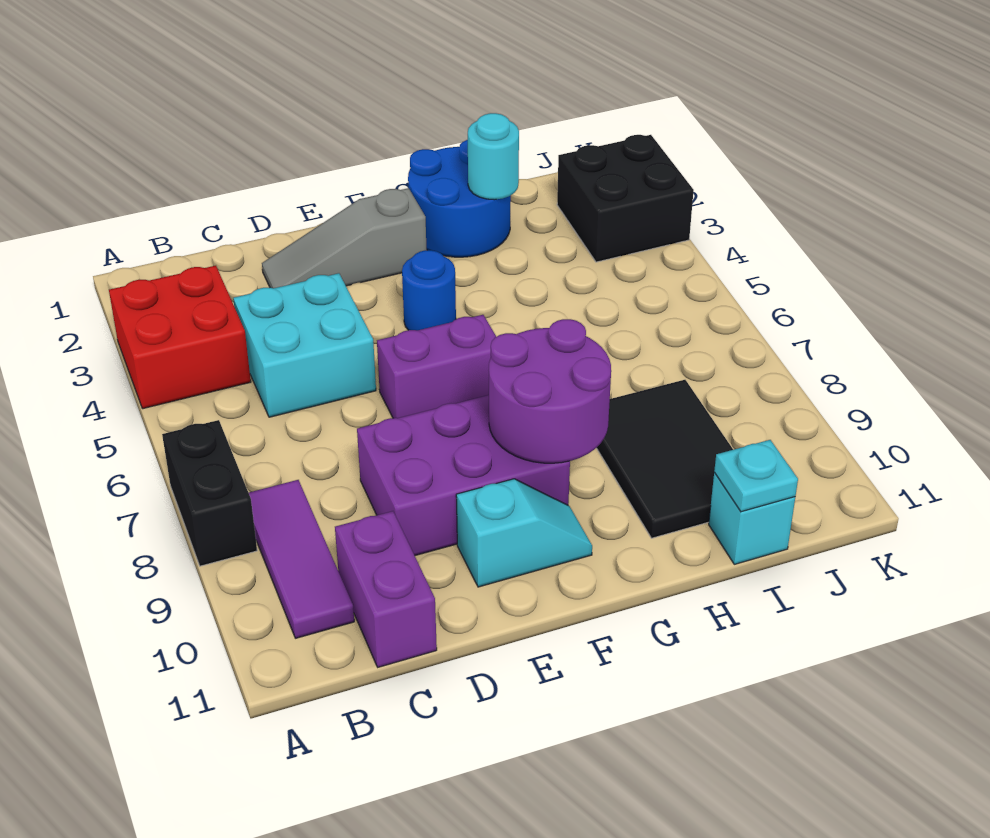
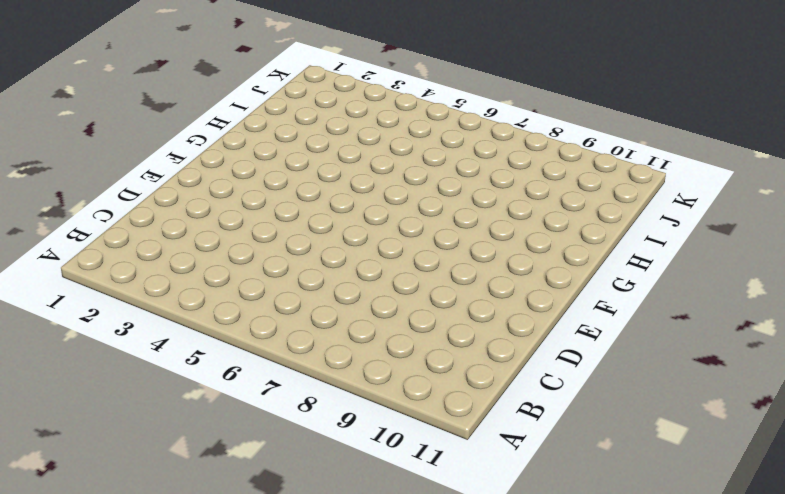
none -> red 2x2 brick [109,266,251,409]
none -> black 1x2 brick [162,420,257,566]
none -> purple 1x3 tile [249,480,354,638]

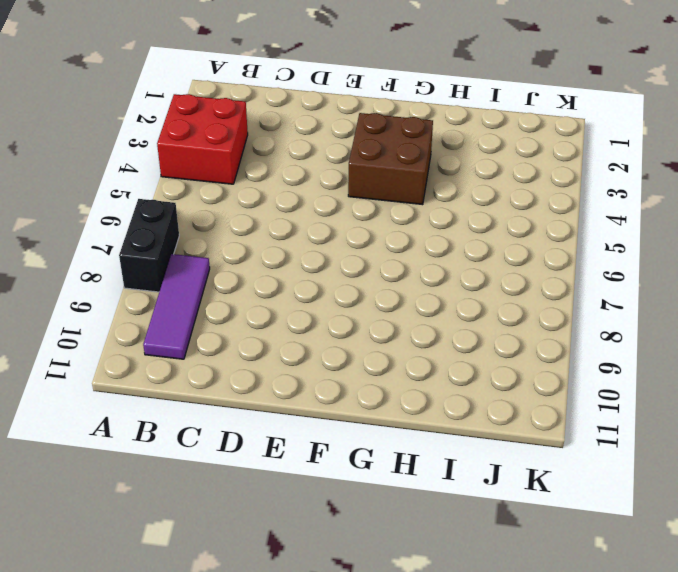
brown 2x2 brick [348,113,433,205] -> blue 1x1 round brick [402,250,456,330]
none -> cyan 2x2 brick [233,273,376,417]
none -> purple 1x2 brick [335,511,437,667]
none -> grey 1x3 slope [262,188,427,288]

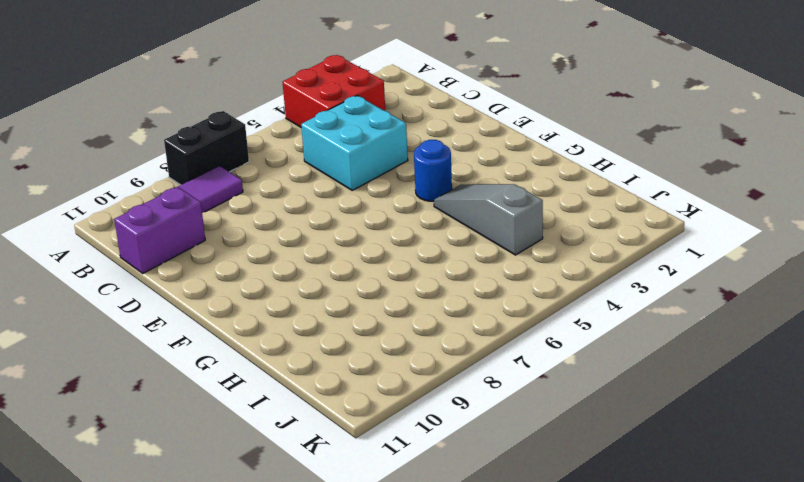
grey 1x3 slope [434,184,543,255] -> grey 1x3 slope moved to [262,188,427,288]
none -> purple 2x3 brick [357,395,570,556]
none -> purple 1x2 brick [377,315,496,418]
none -> cyan 1x2 slope [456,479,592,587]

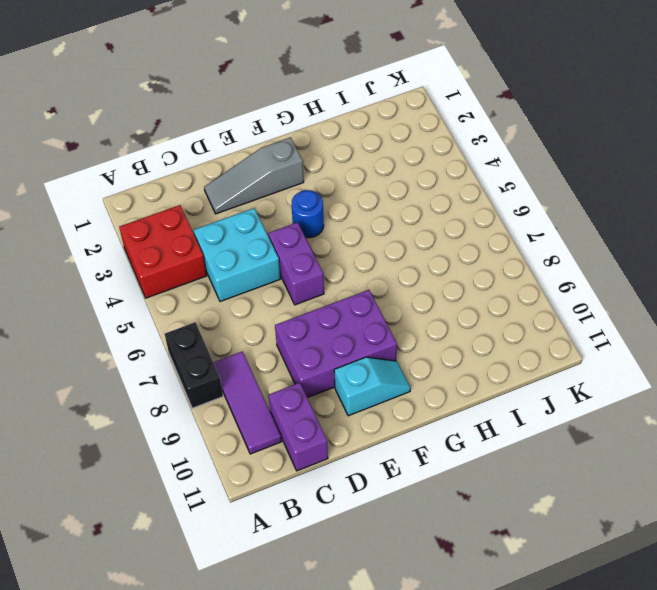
purple 1x2 brick [268,222,324,305] -> purple 1x2 brick turned to [377,315,496,418]
none -> blue 2x2 round brick [408,140,511,257]
none -> black 2x3 tile [597,380,733,538]
none -> cyan 1x1 brick [709,472,795,564]

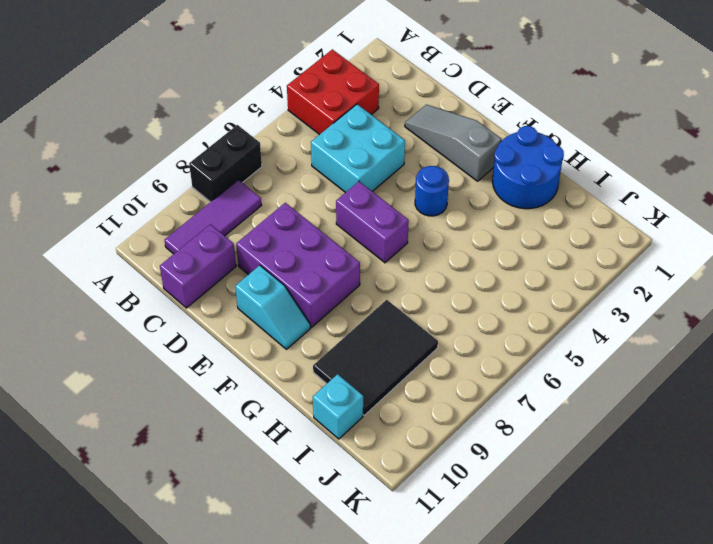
none -> black 2x2 brick [557,135,694,262]
none -> purple 2x2 round brick [489,319,611,463]
none -> cyan 1x1 round brick [468,113,519,200]

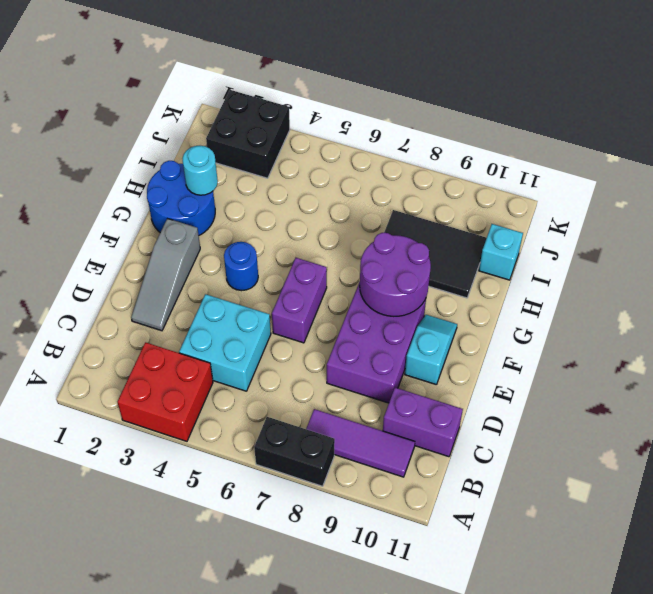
none -> cyan 1x1 plate [714,440,798,512]

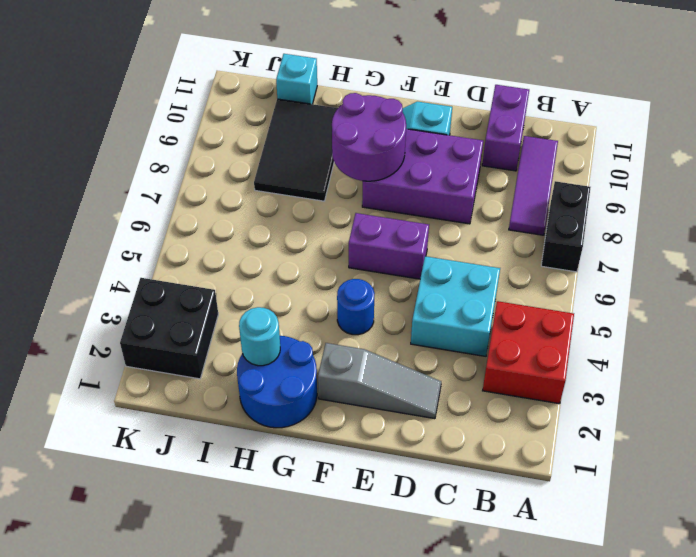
none -> cyan 1x1 plate [714,440,798,512]

